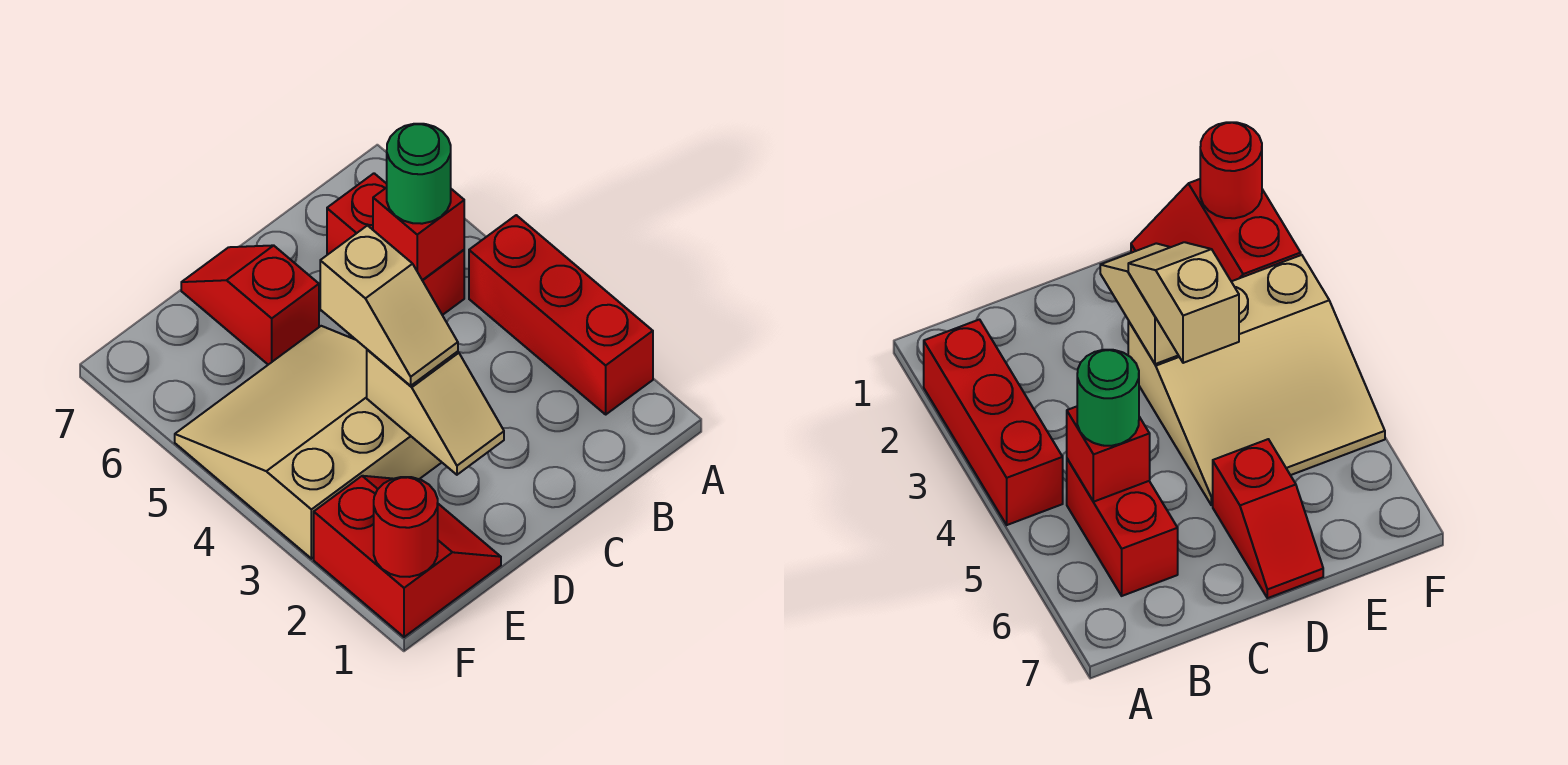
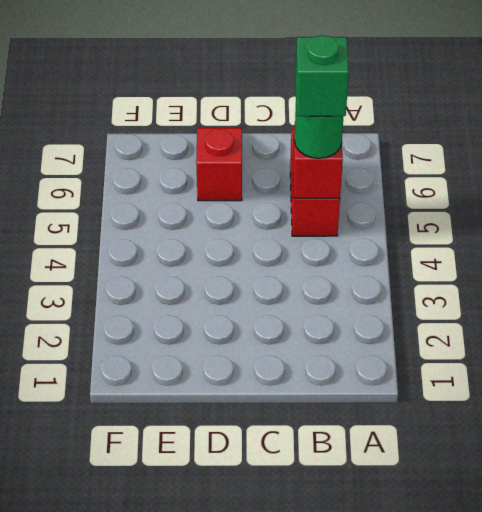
green 1x1 brick [295,35,349,116] -> none
none -> red 1x3 brick [469,215,653,414]
none -> tan 3x3 slope [175,326,442,559]

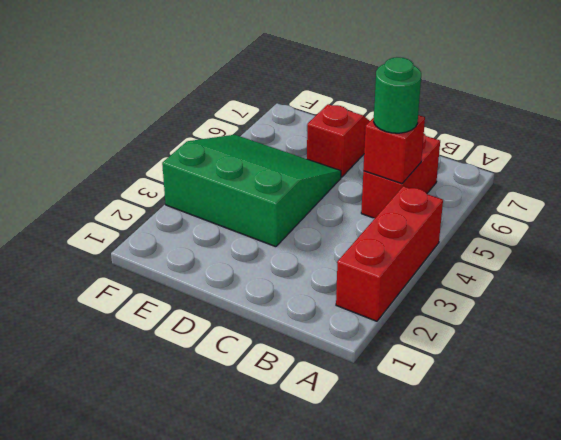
green 3x3 slope [162,135,341,247] -> tan 3x3 slope [175,326,442,559]
none -> red 2x2 slope [314,476,501,637]
none -> tan 1x2 slope [367,350,504,475]

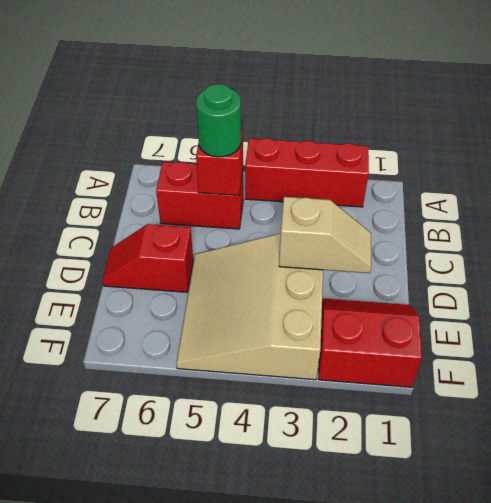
none -> red 1x1 round brick [374,477,438,577]
none -> tan 1x2 slope [320,226,458,386]

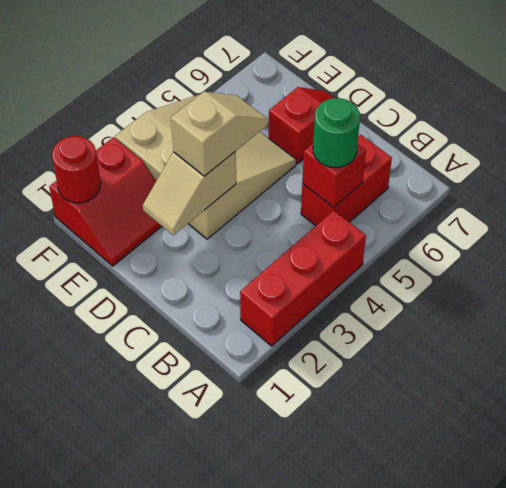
tan 1x2 slope [171,92,268,176] -> tan 1x2 slope turned to [320,226,458,386]

